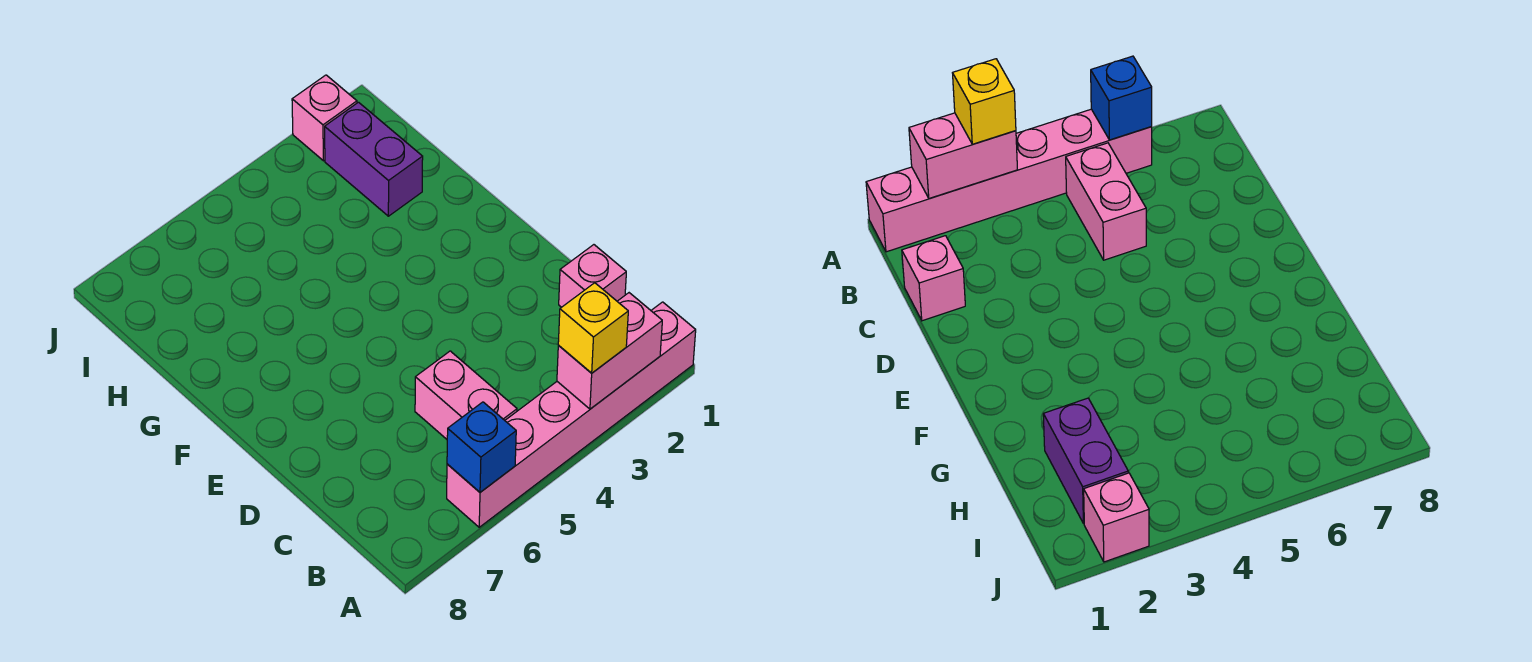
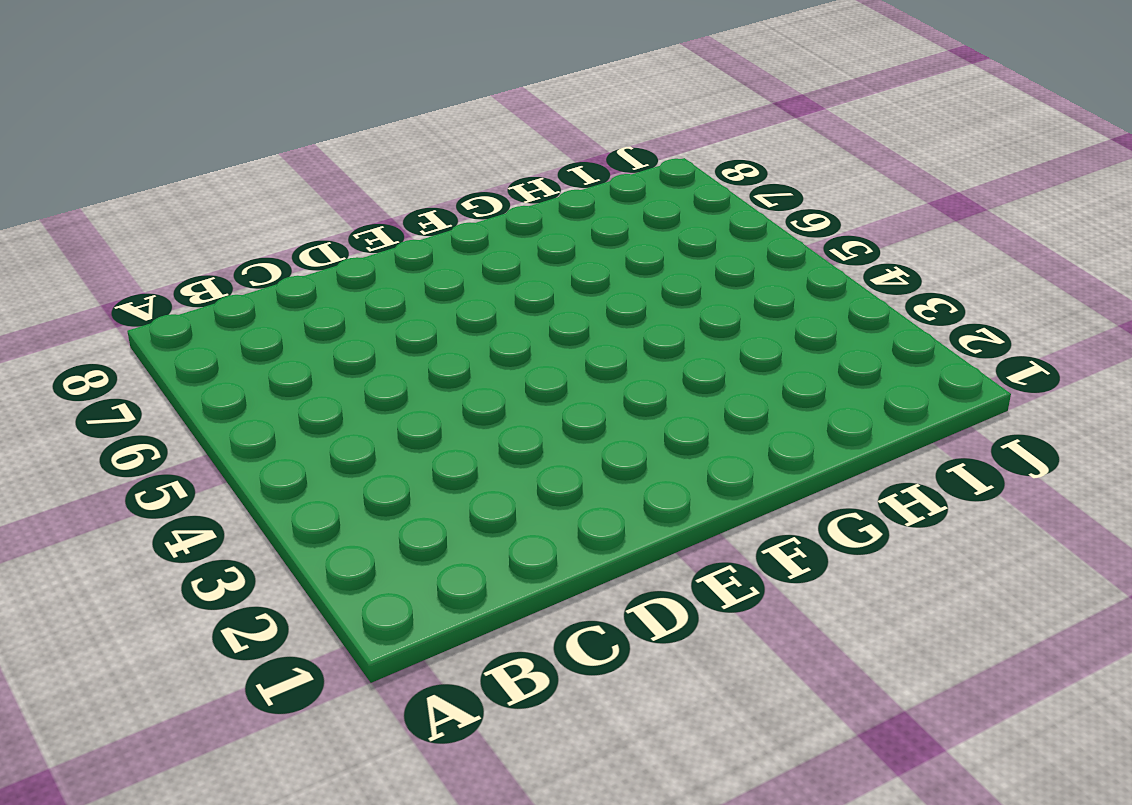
none -> pink 1x6 brick [447,302,696,527]
none -> pink 1x2 brick [415,351,517,439]

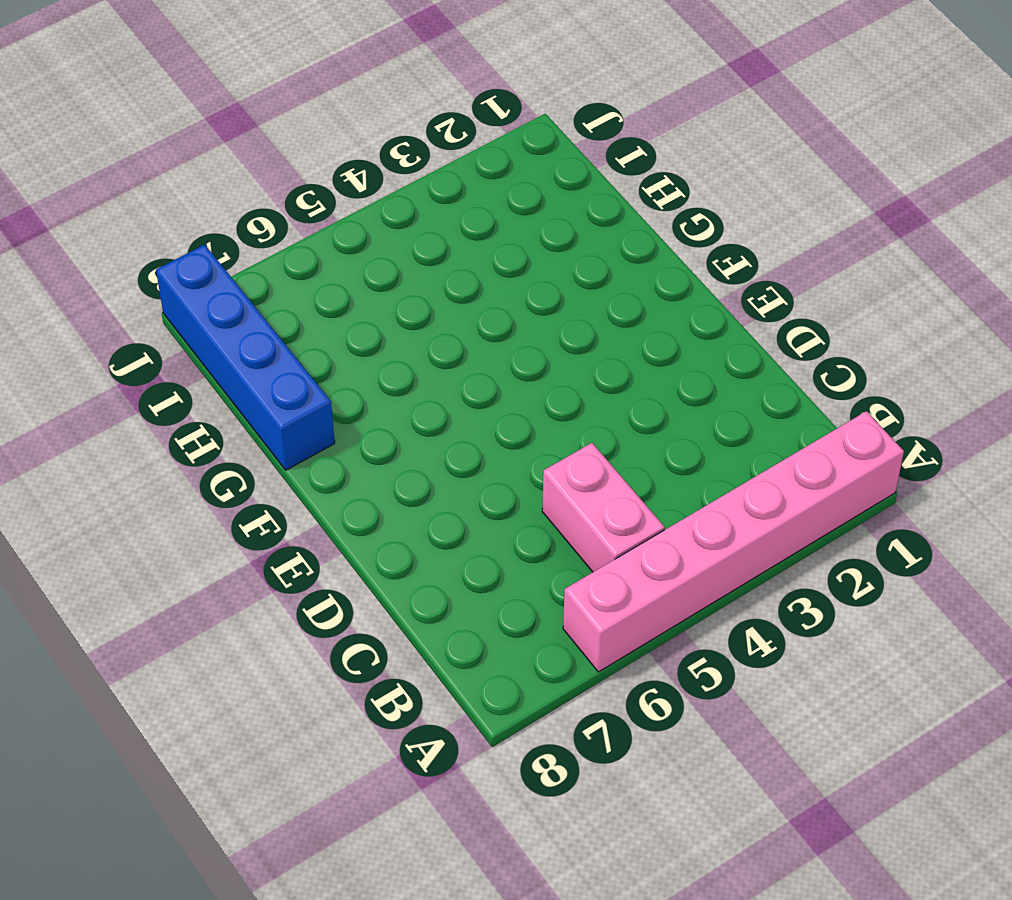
blue 1x4 brick [156,245,335,470] -> none
none -> pink 1x1 brick [559,245,626,307]
none -> purple 1x2 brick [325,102,423,216]

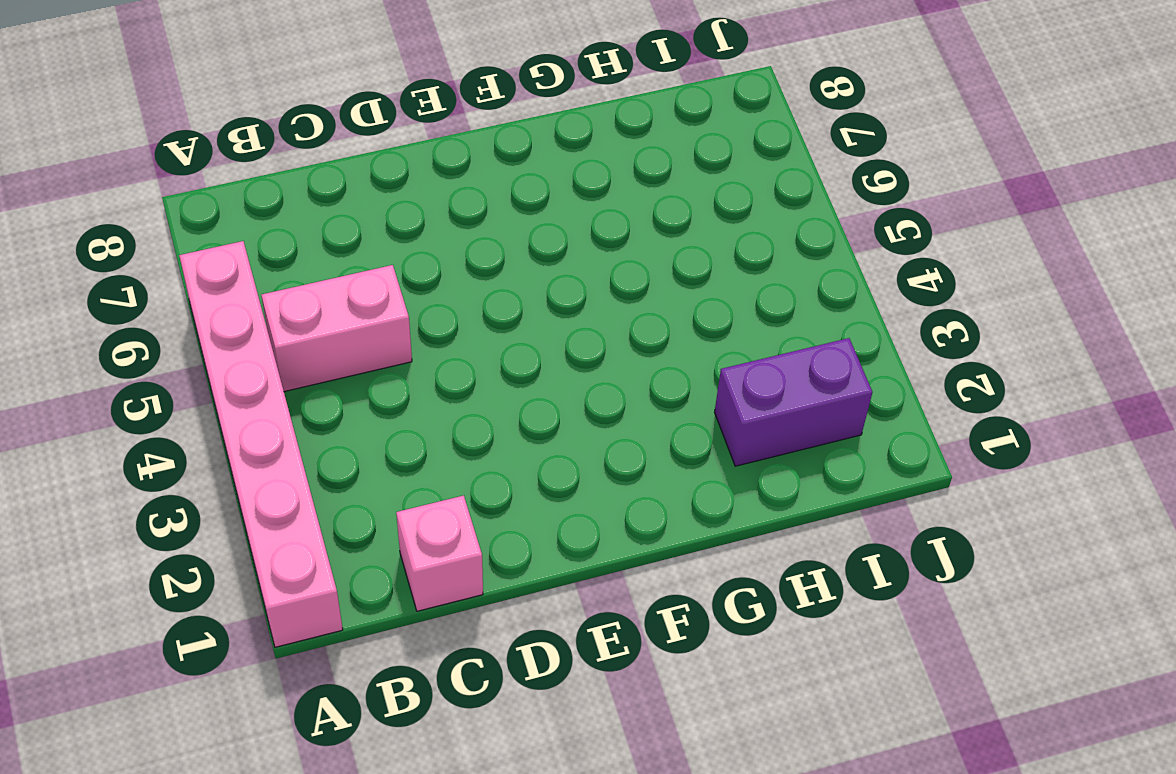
none -> pink 1x1 brick [292,75,357,161]
none -> pink 1x2 brick [557,293,662,409]

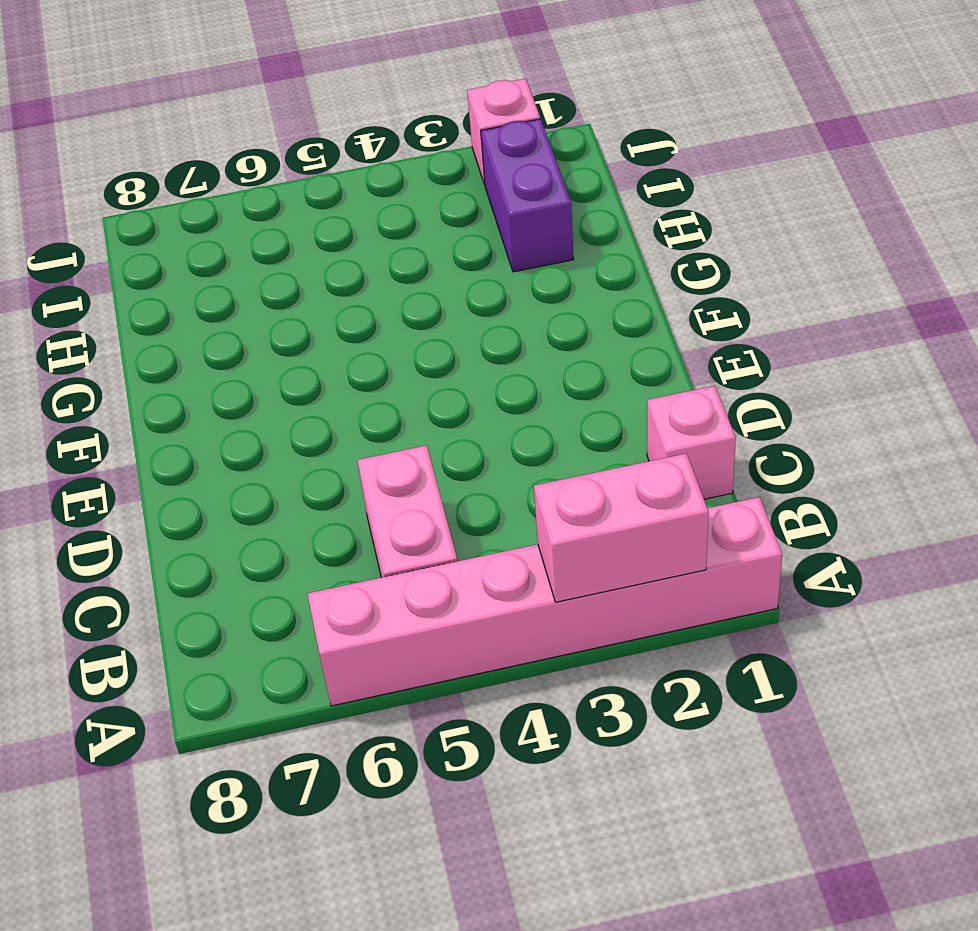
none -> blue 1x1 brick [447,402,516,492]
none -> yellow 1x1 brick [558,283,628,373]

